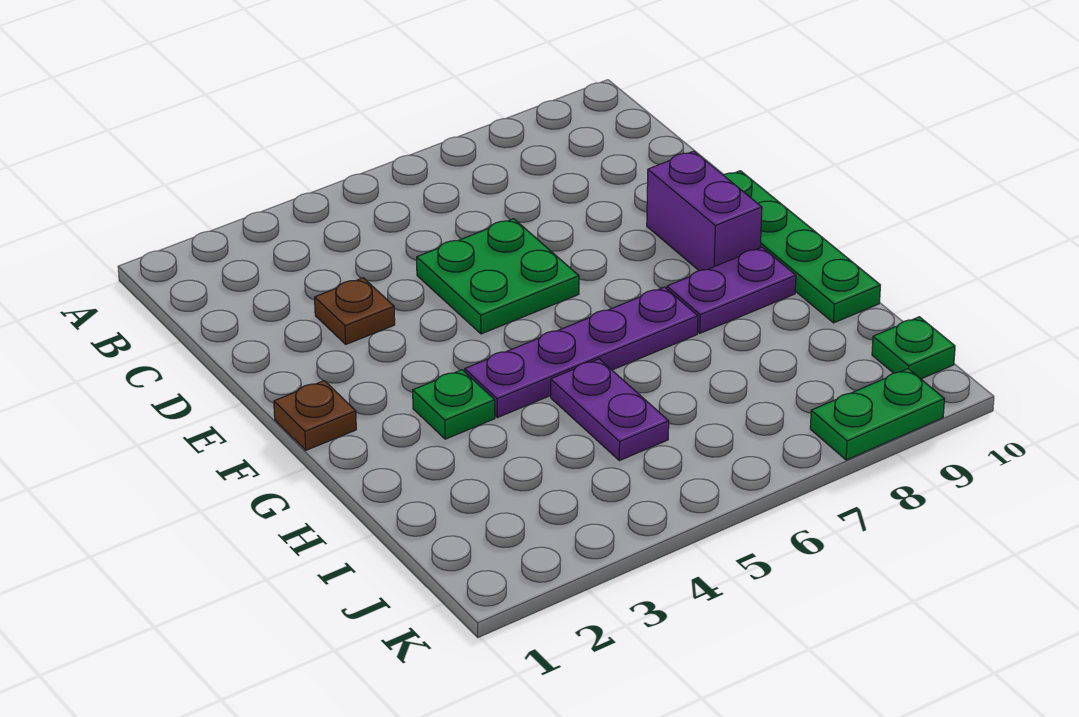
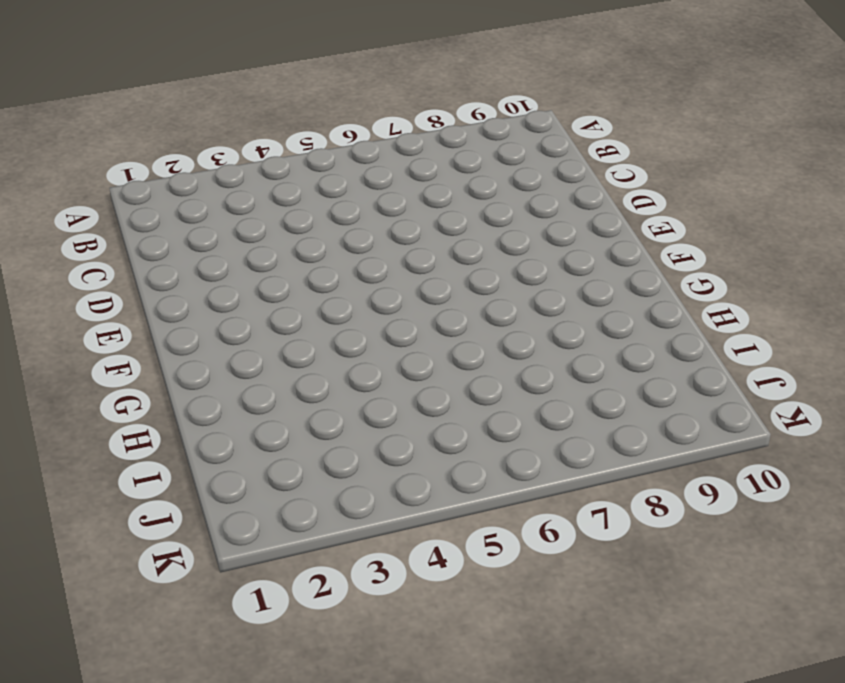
none -> brown 1x1 plate [315,278,395,344]
none -> green 2x2 plate [417,219,579,334]

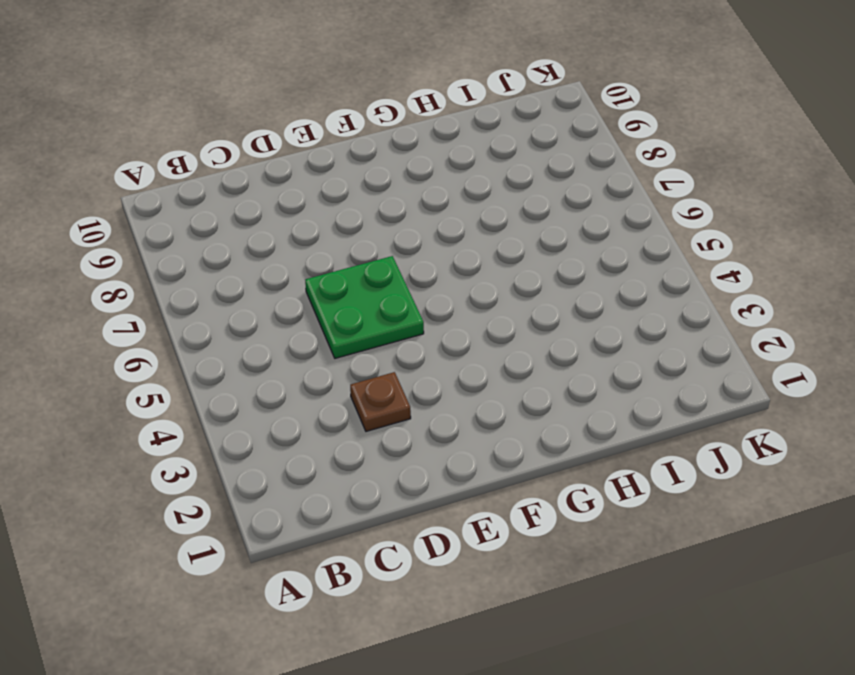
none -> purple 1x2 brick [647,151,762,271]
none -> green 1x4 plate [724,171,880,323]

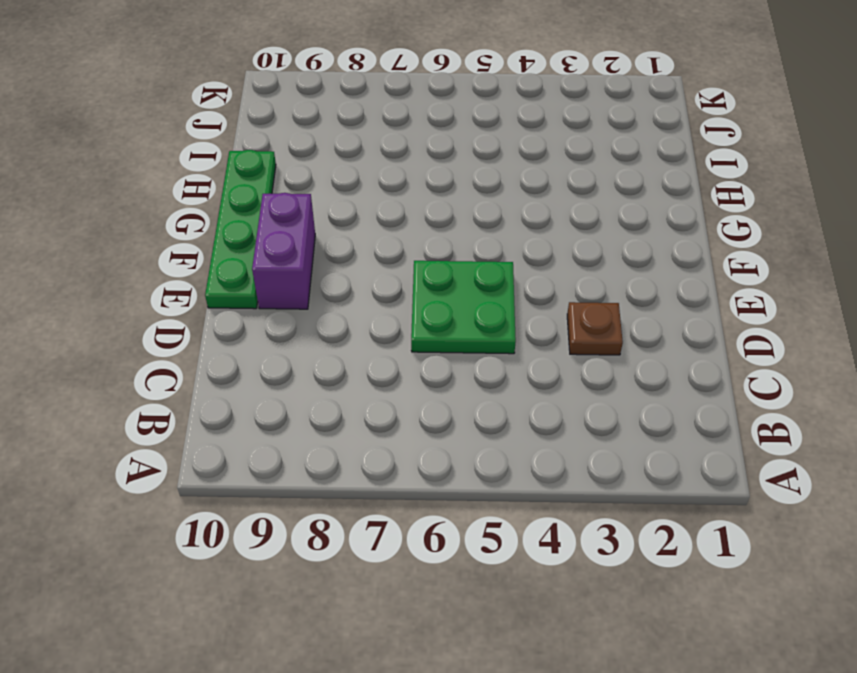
none -> brown 1x1 plate [274,381,356,450]
none -> green 1x1 plate [413,370,495,439]

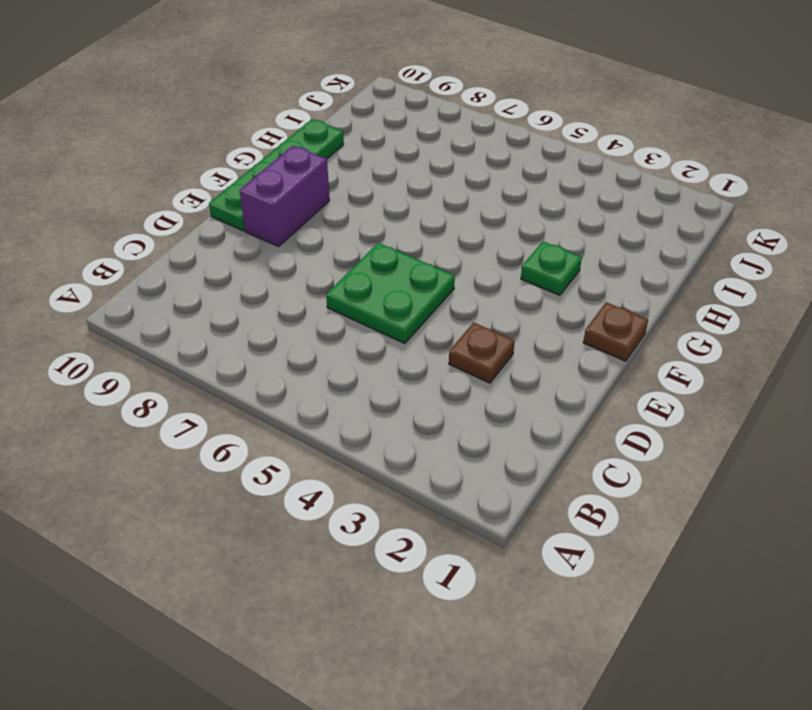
none -> purple 1x4 plate [464,287,698,418]
none -> purple 1x2 plate [667,247,796,333]

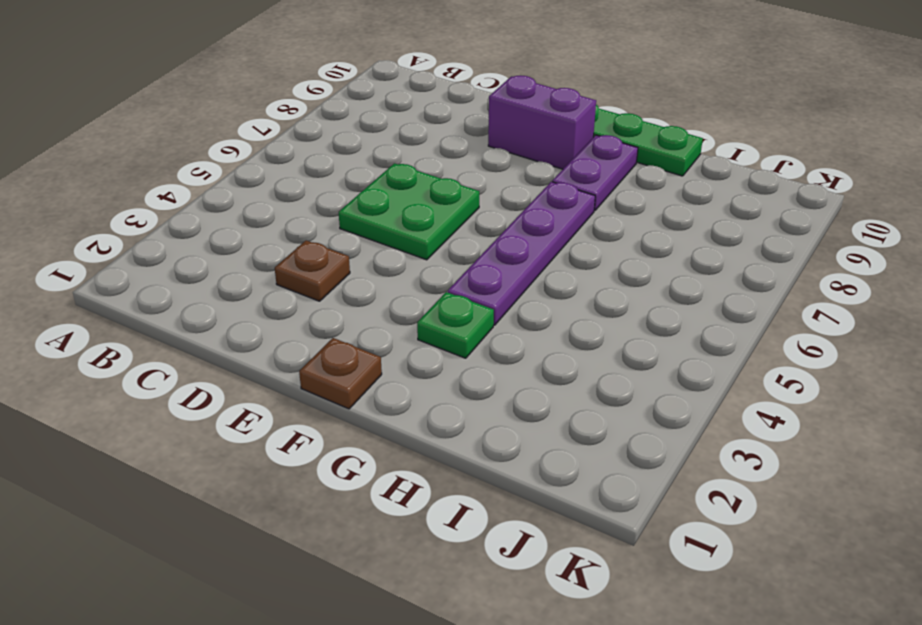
none -> purple 1x2 plate [551,359,669,461]
none -> green 1x1 plate [872,317,955,379]

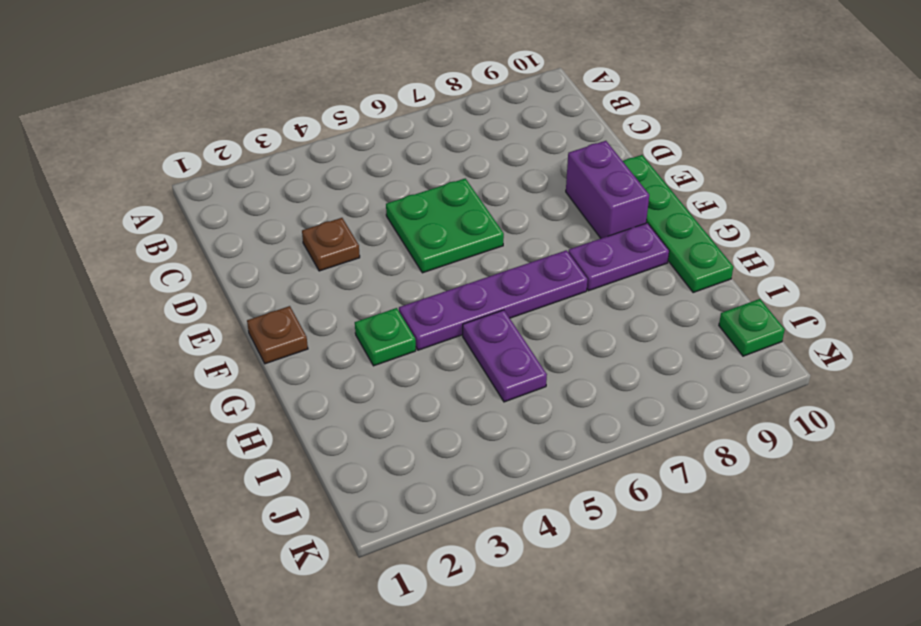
none -> green 1x2 plate [810,369,944,460]

